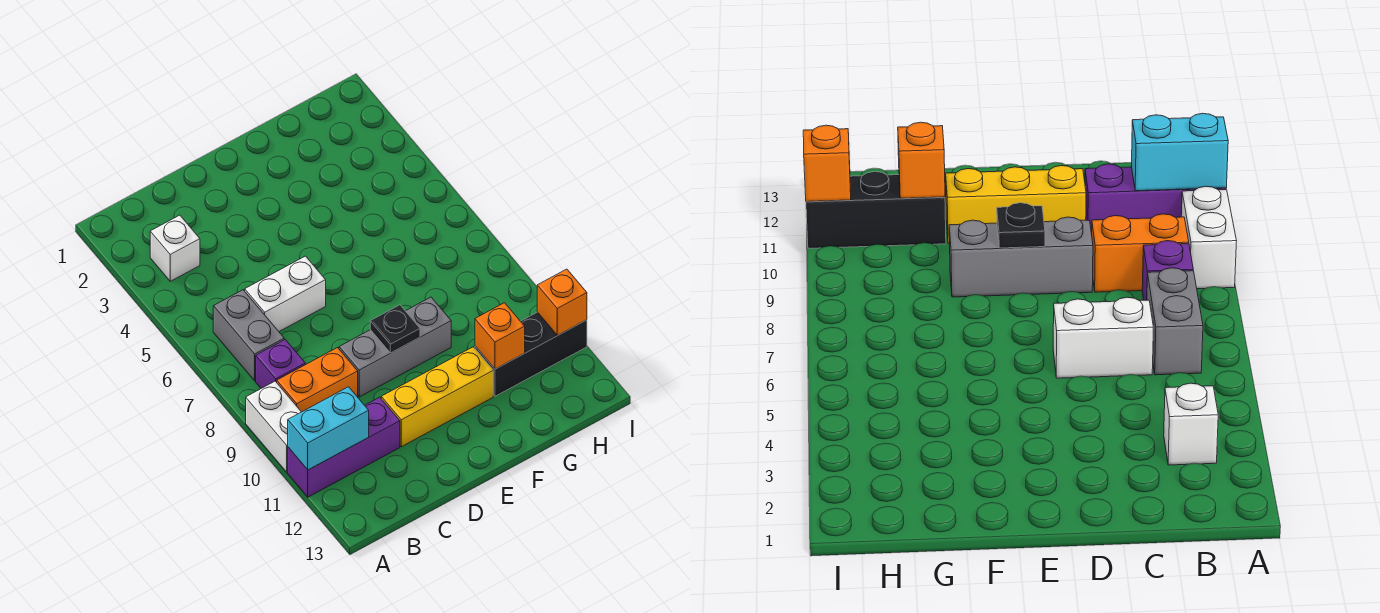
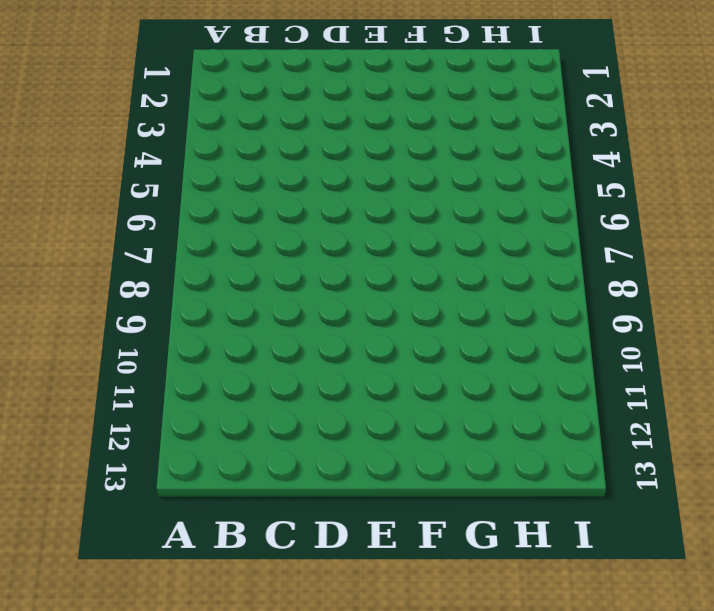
none -> white 1x2 brick [246,381,301,472]
none -> purple 1x3 brick [288,397,400,497]
none -> white 1x1 brick [150,215,200,281]

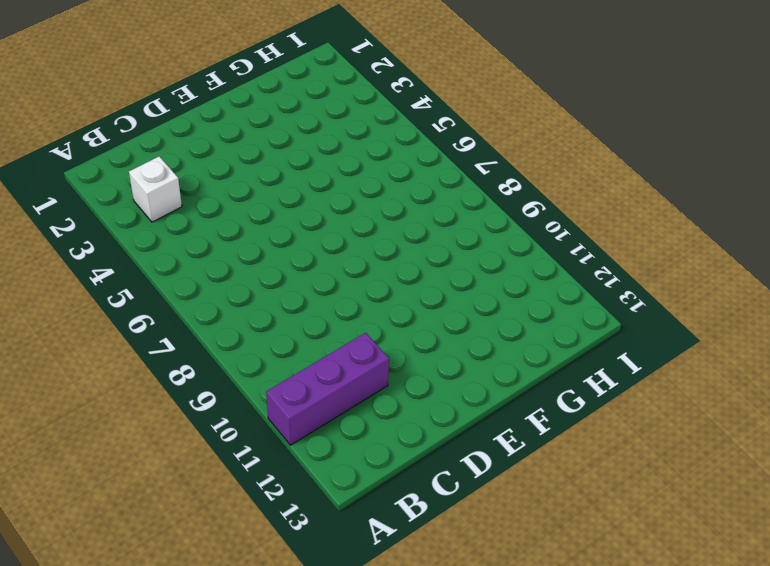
none -> white 1x2 brick [246,381,301,472]
none -> grey 1x2 brick [213,290,284,381]
none -> purple 1x1 brick [256,340,305,388]

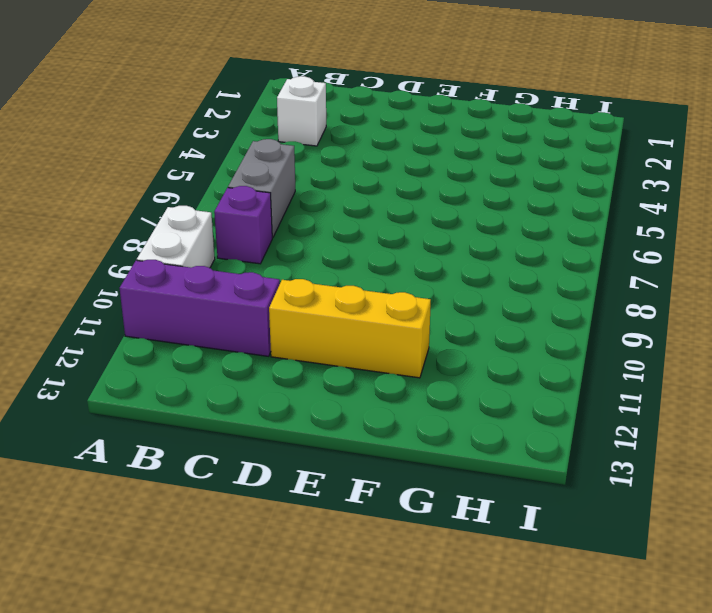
none -> orange 1x2 brick [277,348,358,412]
none -> white 1x2 brick [245,256,326,332]
none -> grey 1x3 brick [339,297,451,397]

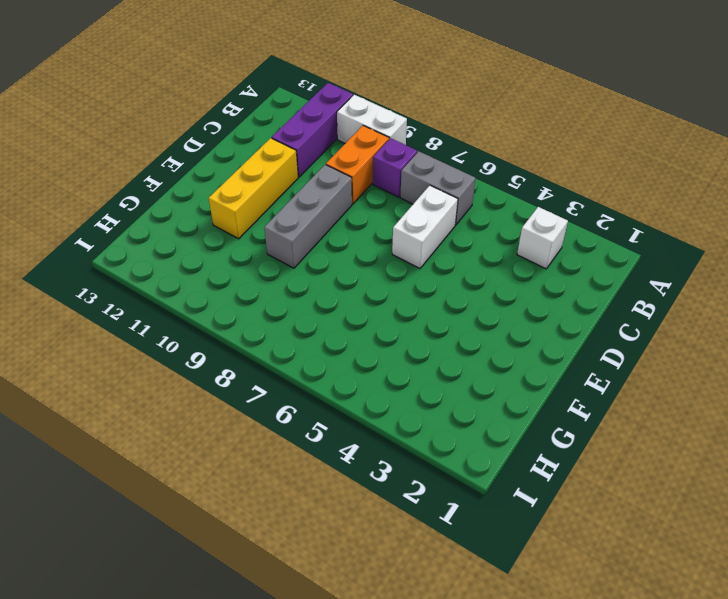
none -> black 1x3 brick [475,312,587,396]
none -> cyan 1x2 brick [288,387,369,470]
none -> black 1x1 plate [370,305,420,353]

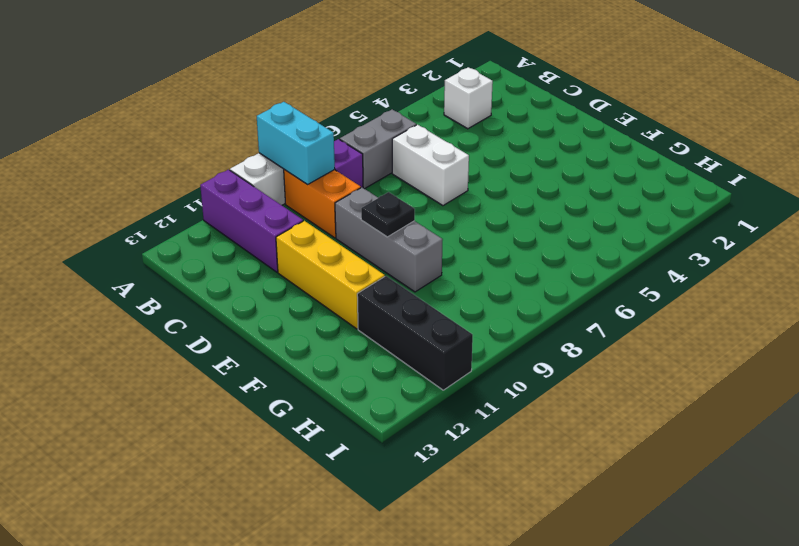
cyan 1x2 brick [257,102,335,185] -> cyan 1x2 brick moved to [288,387,369,470]
none -> orange 1x1 brick [475,303,525,369]
none -> orange 1x1 brick [537,269,587,336]

